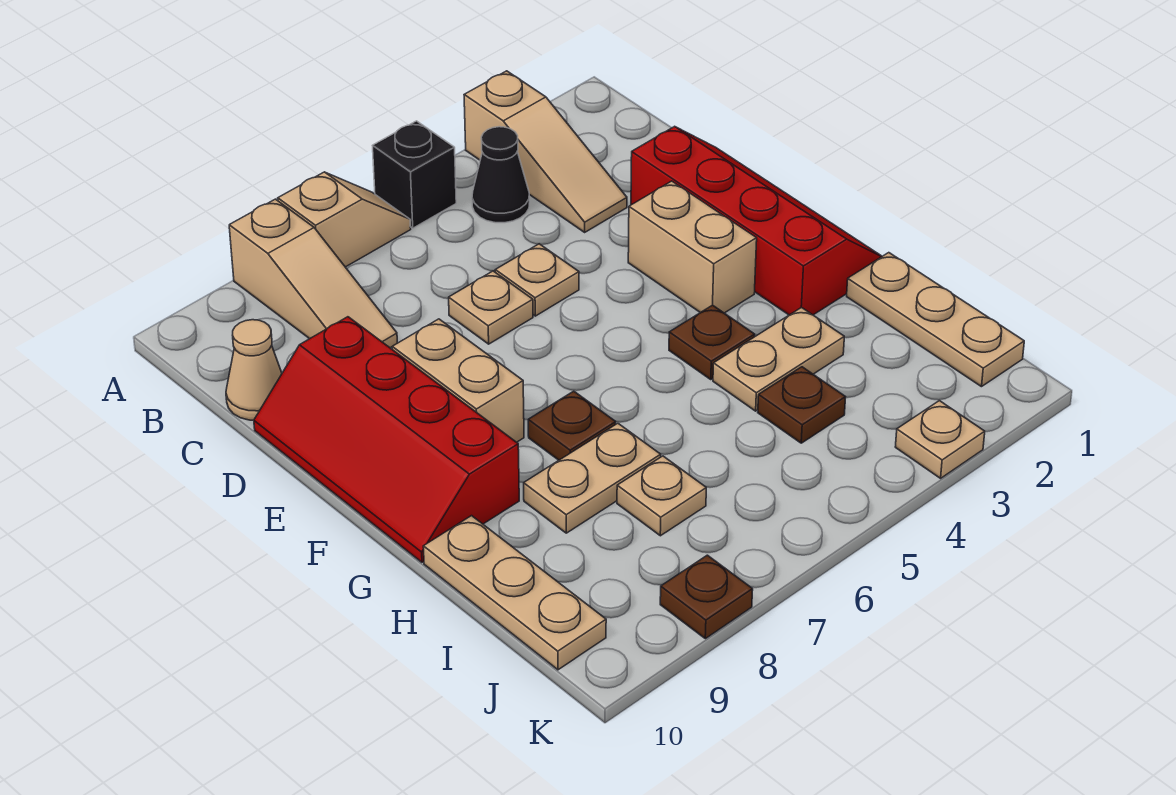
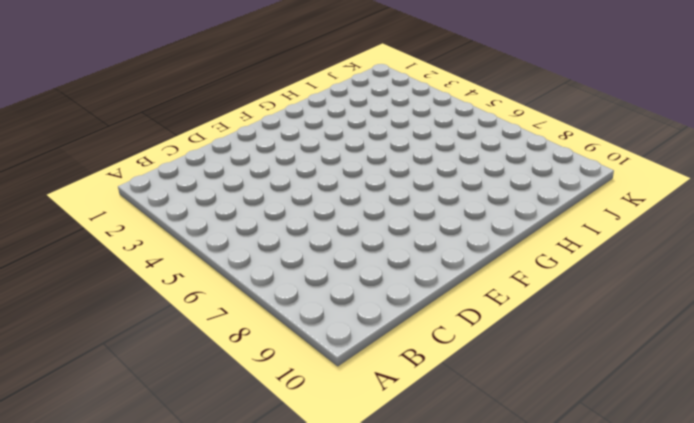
none -> tan 1x3 slope [464,71,627,232]
none -> black 1x1 brick [373,121,456,228]
none -> tan 1x2 slope [278,172,411,267]

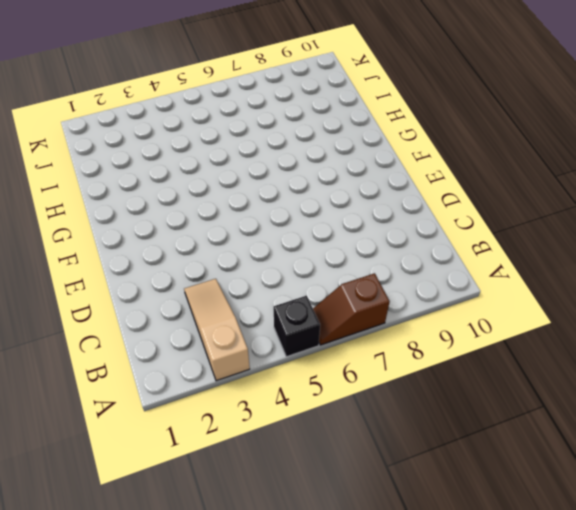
brown 1x2 slope [313,273,390,345] -> tan 1x2 slope [278,172,411,267]
none -> tan 1x3 slope [229,199,397,348]
none -> black 1x1 cone [472,127,530,223]
none -> tan 1x1 cone [226,320,282,420]

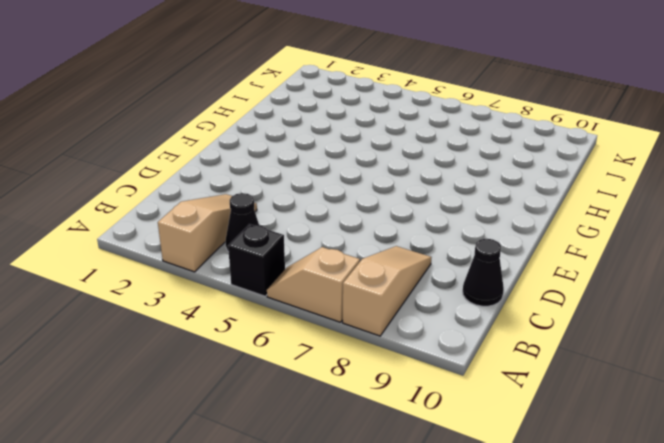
black 1x1 cone [463,239,504,306] -> tan 1x1 cone [226,320,282,420]
none -> red 2x4 slope [631,126,882,315]
none -> tan 1x1 plate [495,244,579,316]
none -> tan 1x1 plate [449,271,533,344]

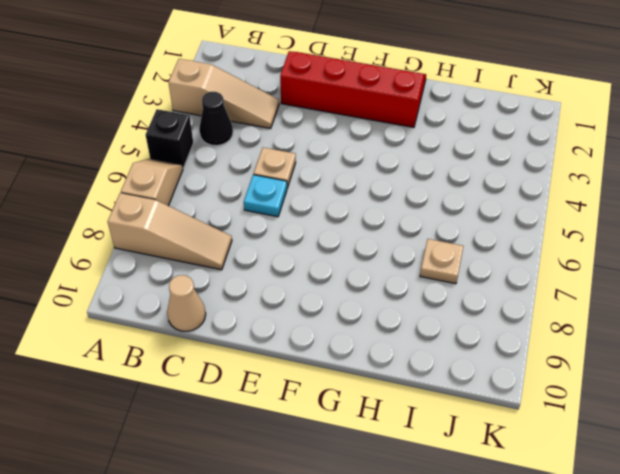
cyan 1x1 plate [244,175,287,217] -> tan 1x1 plate [449,271,533,344]
none -> red 2x4 slope [254,317,519,562]
none -> tan 1x2 brick [628,181,757,313]
none -> tan 1x2 brick [392,319,524,442]

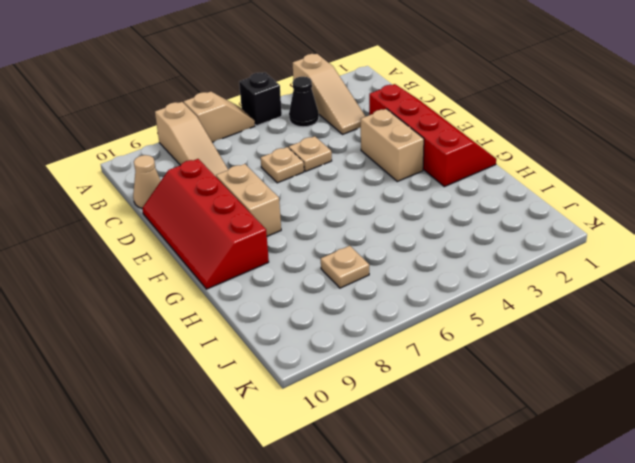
none -> brown 1x1 plate [669,305,755,380]
none -> brown 1x1 plate [528,391,616,460]
none -> tan 1x3 plate [847,253,1024,387]

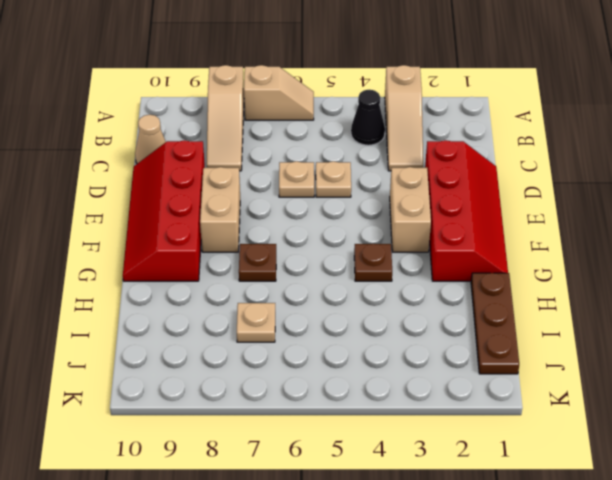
brown 1x3 plate [471,273,519,374] -> tan 1x3 plate [847,253,1024,387]
none -> black 1x1 brick [373,121,456,228]
none -> tan 1x2 plate [713,307,844,411]
none -> tan 1x2 plate [524,423,661,533]

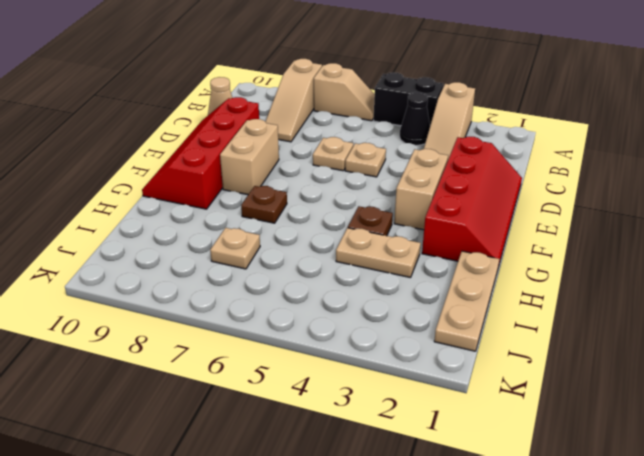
black 1x2 brick [374,73,443,126] -> black 1x1 brick [373,121,456,228]
none -> tan 1x2 plate [524,423,661,533]
none -> tan 1x3 plate [423,516,606,670]
none -> brown 1x1 plate [758,367,846,443]

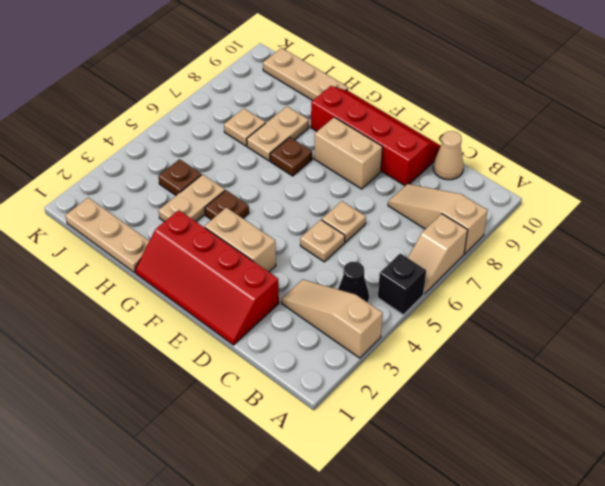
none -> tan 1x1 plate [895,401,985,478]
none -> brown 1x1 plate [660,555,753,639]

